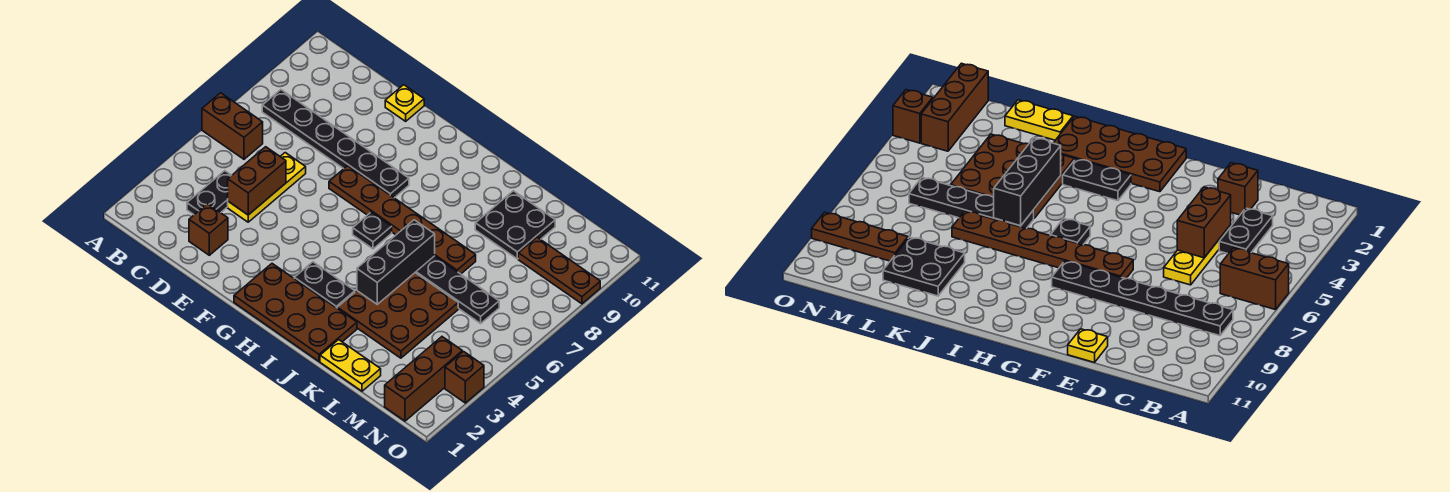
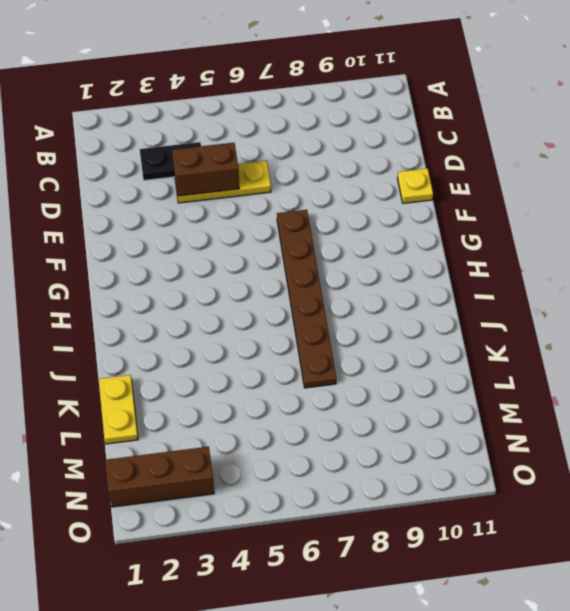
none -> brown 1x2 brick [202,93,263,159]
none -> black 1x6 plate [262,90,409,198]
none -> brown 1x1 brick [189,204,228,255]

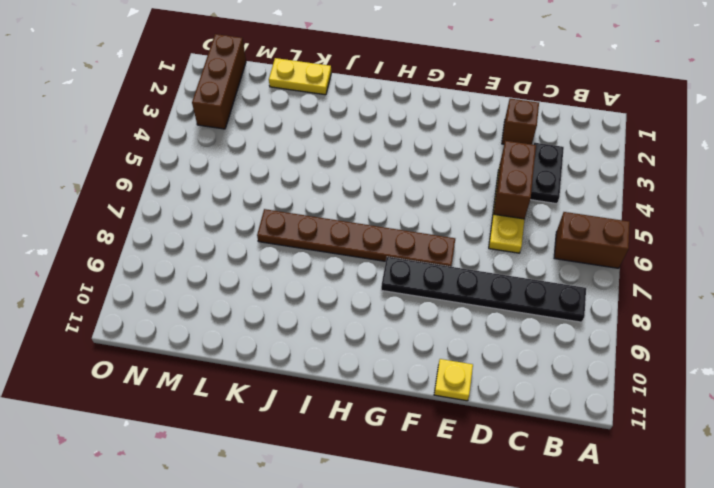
none -> brown 2x4 plate [234,264,357,361]
none -> black 1x2 plate [294,262,355,308]
none -> black 1x1 plate [353,212,392,249]

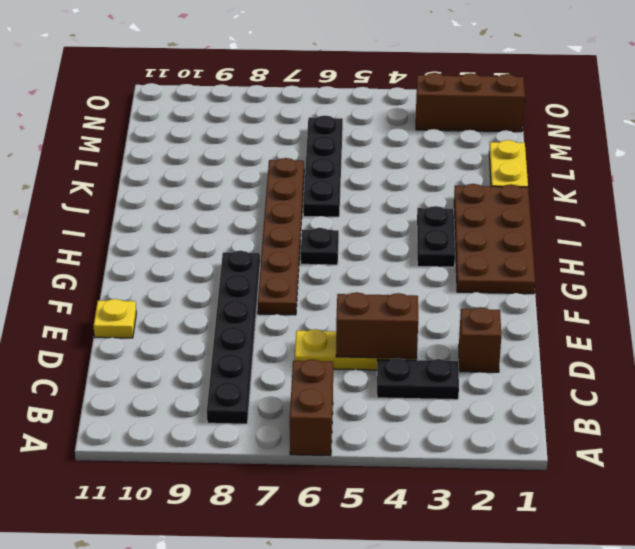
none -> brown 3x3 plate [337,273,458,358]
none -> black 2x2 plate [475,191,555,259]
none -> brown 1x3 plate [518,237,600,304]

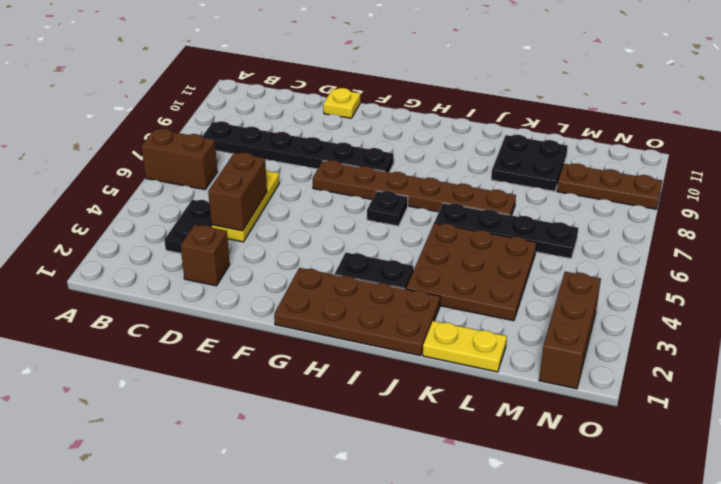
none -> brown 1x1 brick [445,352,484,403]
none -> black 1x3 brick [357,220,435,304]

